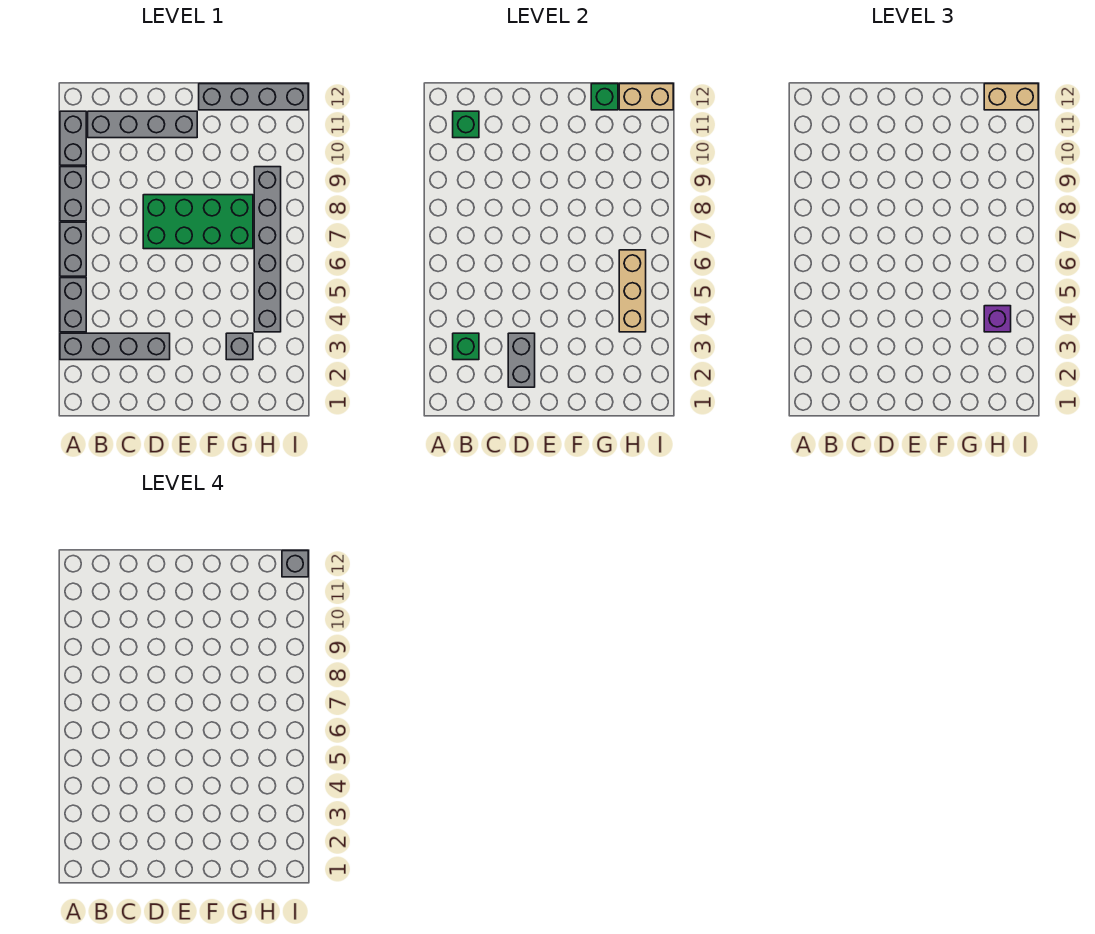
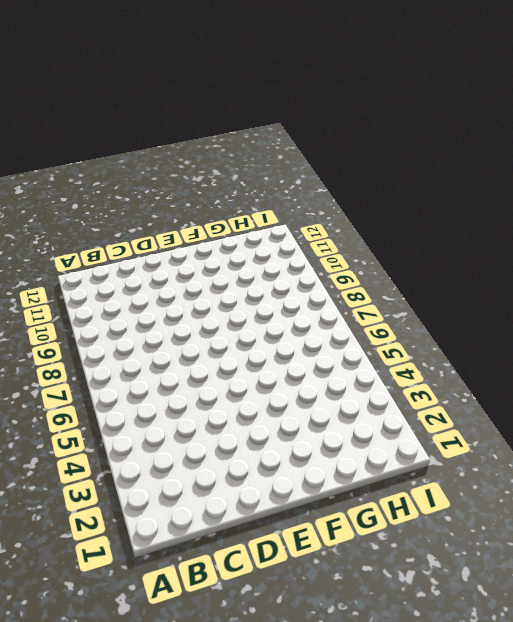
none -> grey 1x4 brick [60,333,170,360]
none -> grey 1x2 brick [60,278,86,332]
none -> grey 1x2 brick [60,222,86,276]

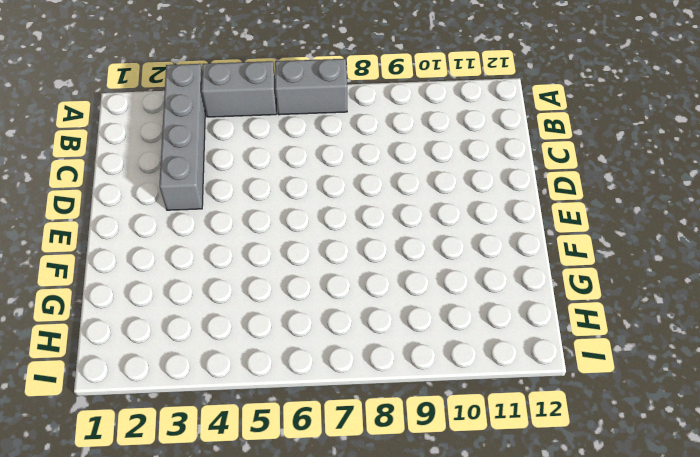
none -> grey 1x2 brick [60,167,86,221]
none -> grey 1x2 brick [60,111,86,165]
none -> grey 1x4 brick [88,111,197,138]

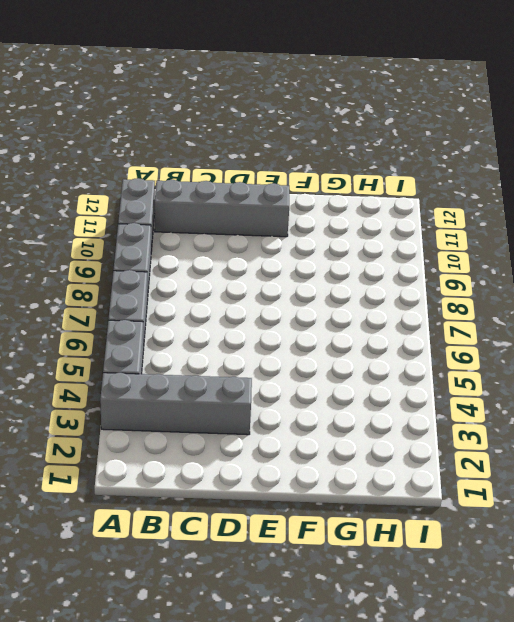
none -> green 2x4 brick [143,195,253,249]
none -> grey 1x4 brick [199,84,308,110]
none -> grey 1x1 brick [226,333,253,360]

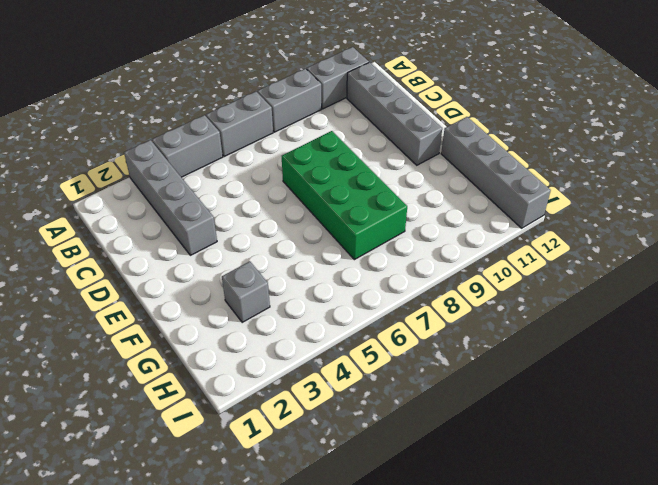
none -> grey 1x6 brick [254,167,281,332]
none -> green 1x1 brick [453,333,479,360]
none -> green 1x1 brick [453,111,479,138]

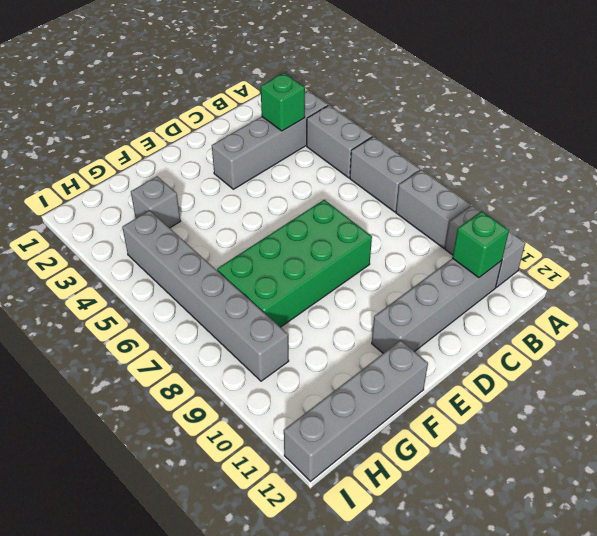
none -> grey 1x2 brick [508,333,535,387]
none -> green 1x1 brick [591,84,618,110]
none -> tan 1x3 brick [619,250,646,332]

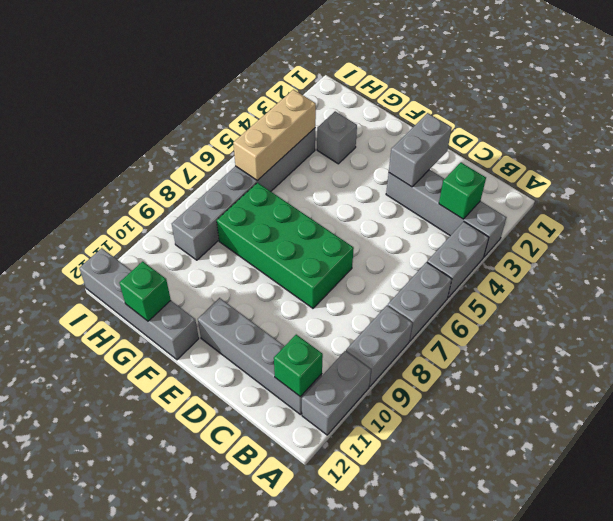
none -> tan 1x2 brick [619,84,673,110]
none -> purple 1x1 brick [984,306,1011,332]
none -> tan 1x2 brick [984,84,1038,110]

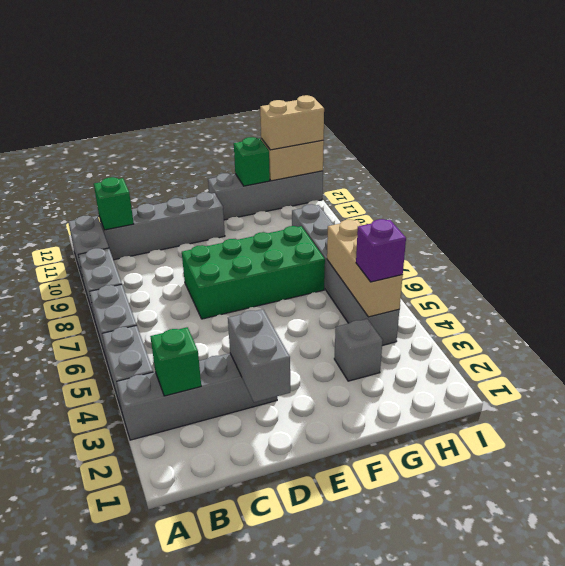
none -> grey 1x1 brick [282,551,308,577]

